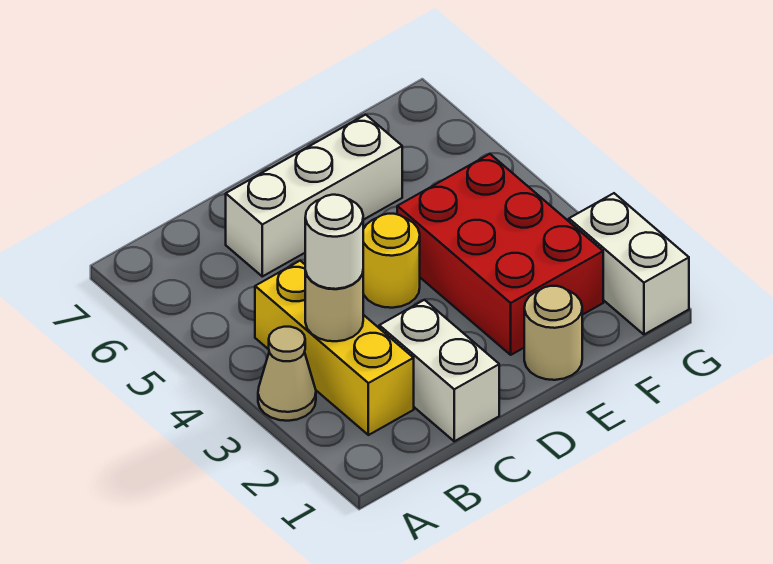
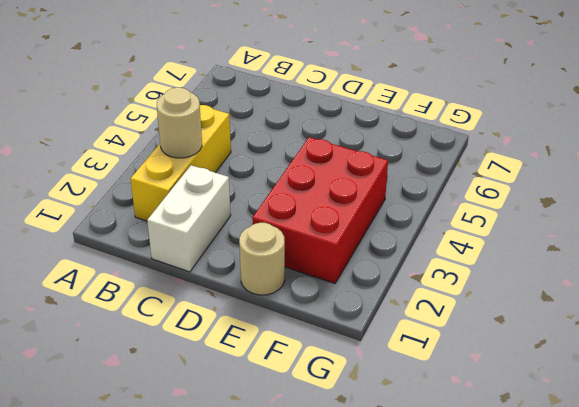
none -> tan 1x1 cone [258,327,316,421]
none -> white 1x3 brick [226,115,402,276]

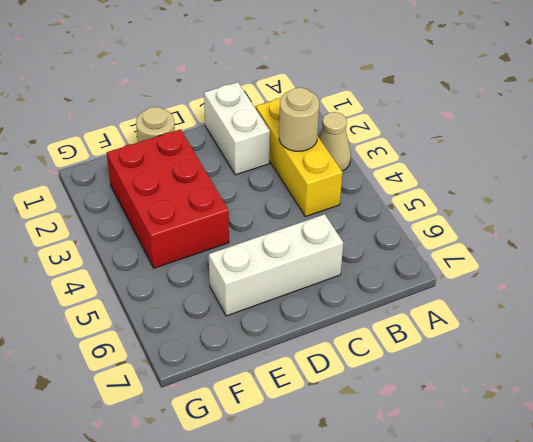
none -> yellow 1x1 round brick [363,214,420,308]
none -> white 1x2 brick [569,193,689,334]

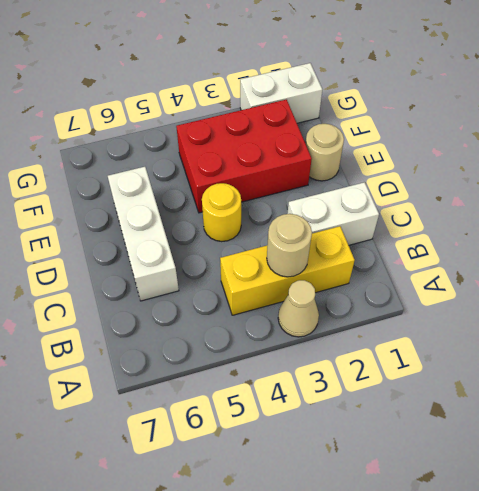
none -> white 1x1 round brick [305,195,363,289]

